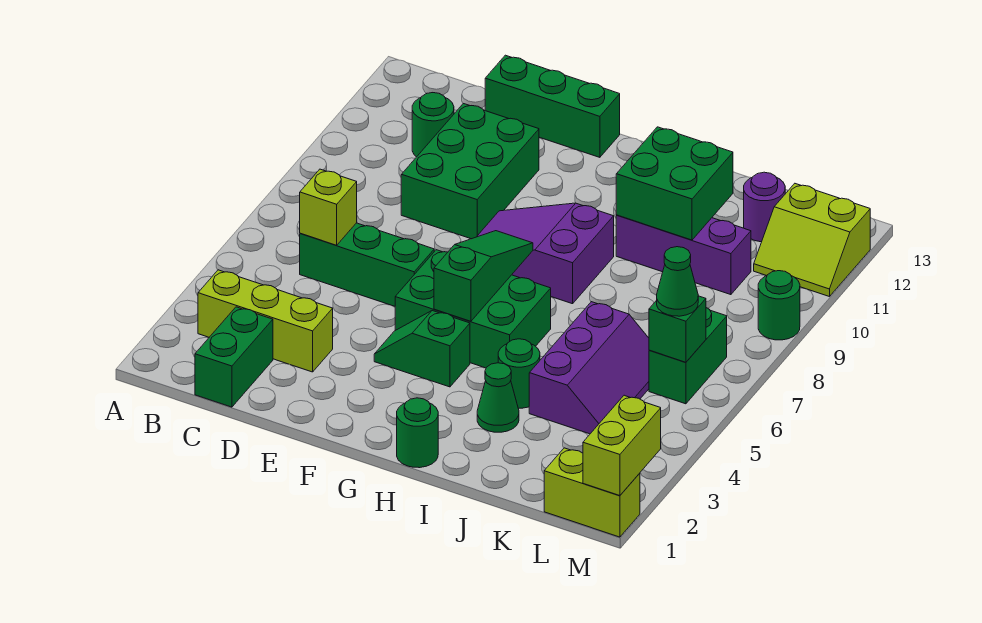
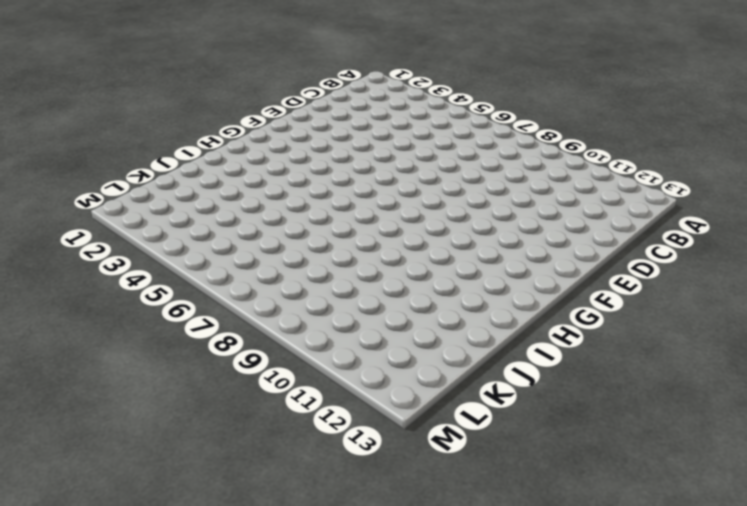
none -> lime 1x3 brick [198,270,333,372]
none -> green 1x2 brick [195,307,273,407]
none -> green 1x3 brick [300,223,434,306]

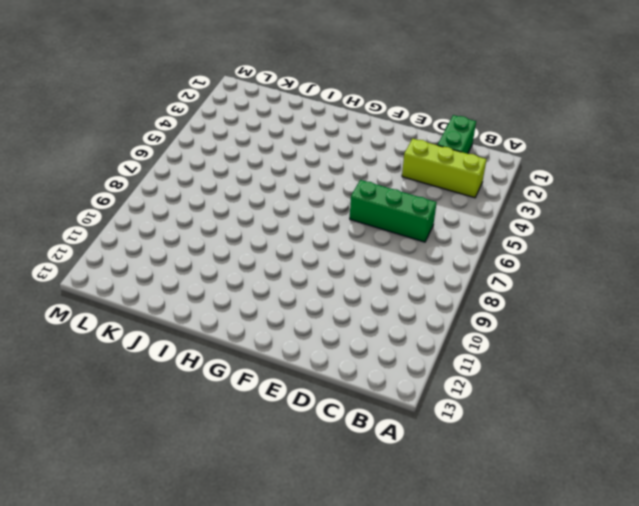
none -> green 1x1 round brick [412,93,454,157]
none -> green 2x3 brick [401,104,539,239]
none -> green 1x3 brick [485,55,620,157]

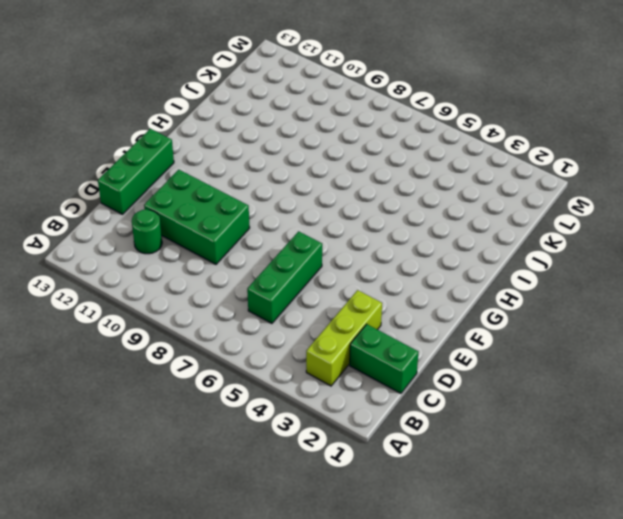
none -> green 1x2 slope [374,311,470,387]
none -> green 2x3 brick [395,250,551,368]
none -> purple 2x3 slope [477,203,614,304]

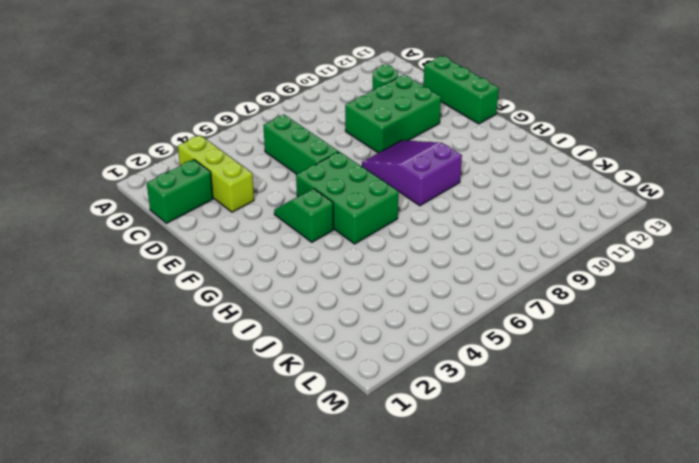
none -> green 1x1 round brick [397,398,438,468]
none -> green 1x1 cone [477,363,519,432]
none -> green 1x1 round brick [498,339,540,408]

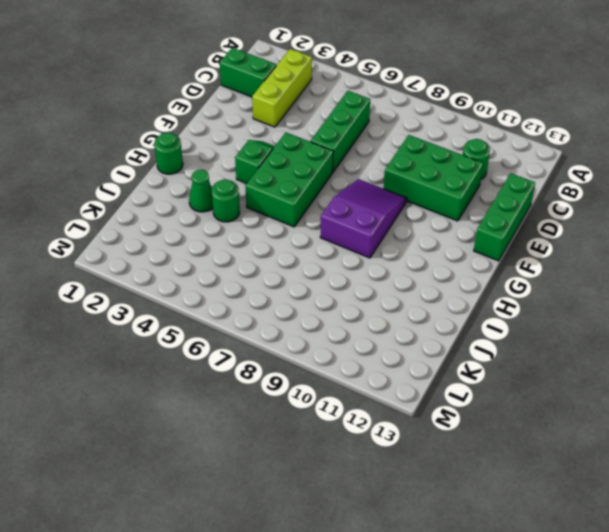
none -> purple 1x3 brick [616,215,751,295]
none -> purple 2x3 slope [529,302,649,434]
none -> purple 1x1 round brick [744,172,785,242]

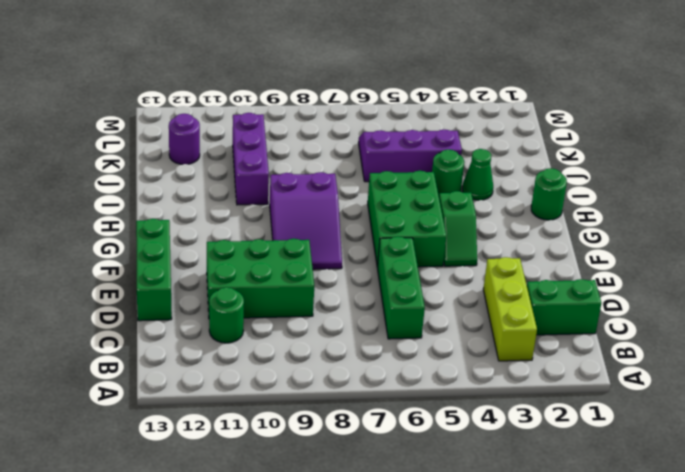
none -> lime 1x2 brick [544,448,640,537]
none -> green 1x2 brick [649,308,727,404]
none -> lime 2x2 slope [754,184,870,297]

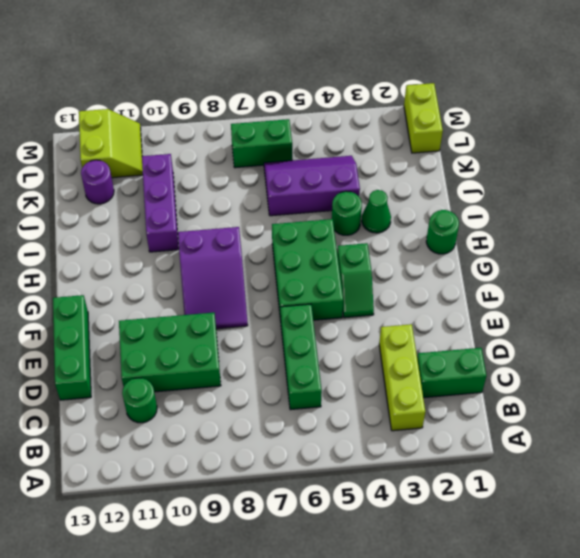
none -> green 1x1 round brick [758,271,800,340]
none -> lime 1x1 brick [300,169,357,245]
none -> green 1x3 slope [434,231,533,321]

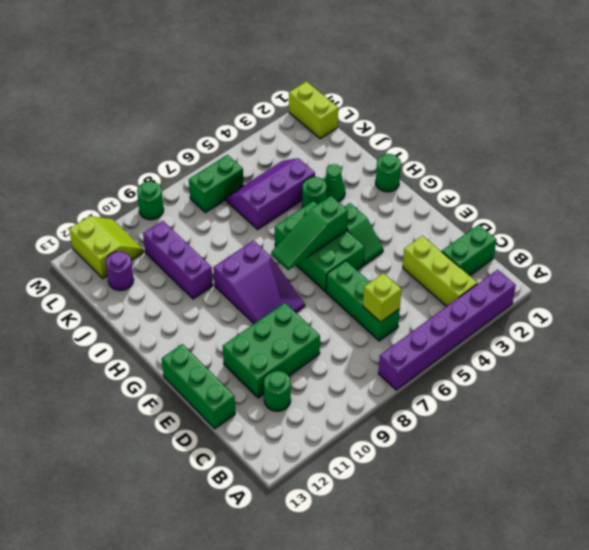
purple 1x6 brick [378,270,516,390] -> none
none -> green 2x2 brick [616,127,733,240]
none -> green 1x1 brick [649,296,706,362]
none -> lime 1x2 brick [583,395,661,496]

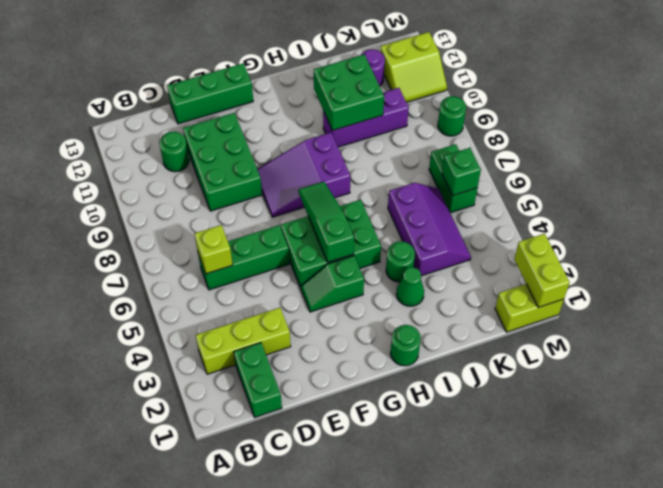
none -> green 1x1 cone [657,247,698,316]

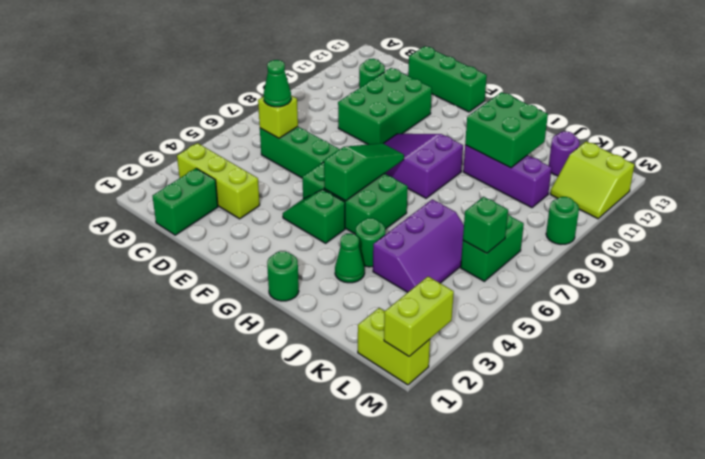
green 1x1 cone [264,60,291,107] -> green 1x1 cone moved to [657,247,698,316]

